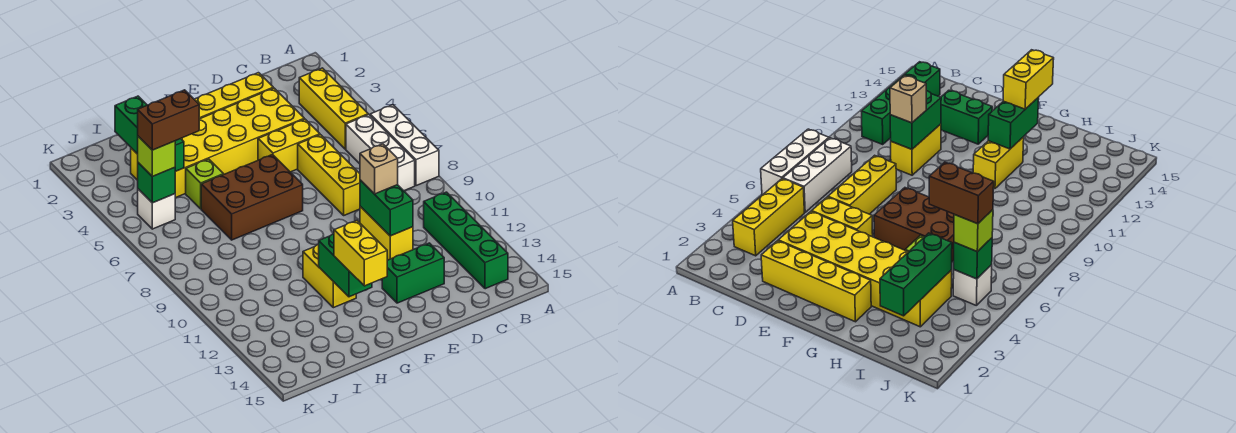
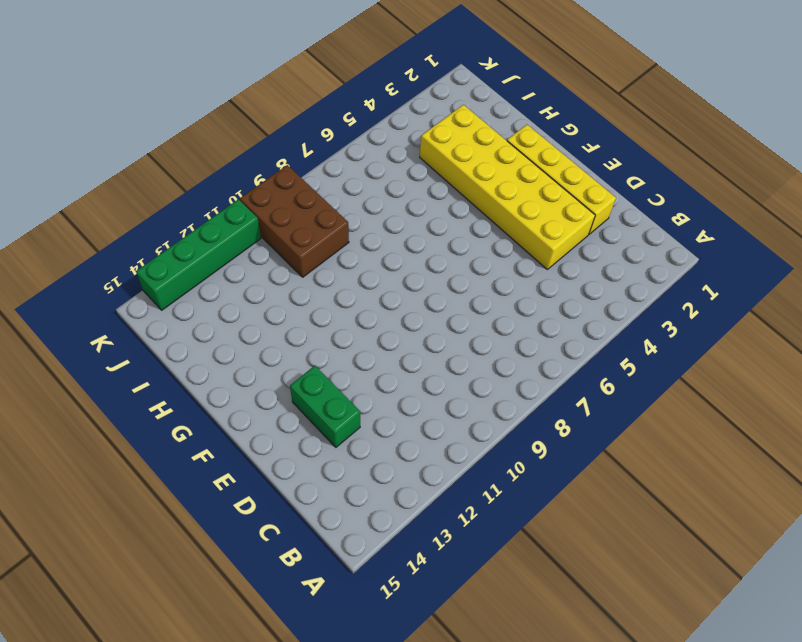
brown 2x3 brick [240,165,349,277] -> brown 2x3 brick moved to [201,155,303,240]
green 1x4 brick [136,199,261,310] -> green 1x4 brick moved to [424,192,508,289]
none -> white 1x3 brick [370,105,439,186]
none -> yellow 1x3 brick [299,68,368,149]
none -> white 1x3 brick [346,115,415,191]

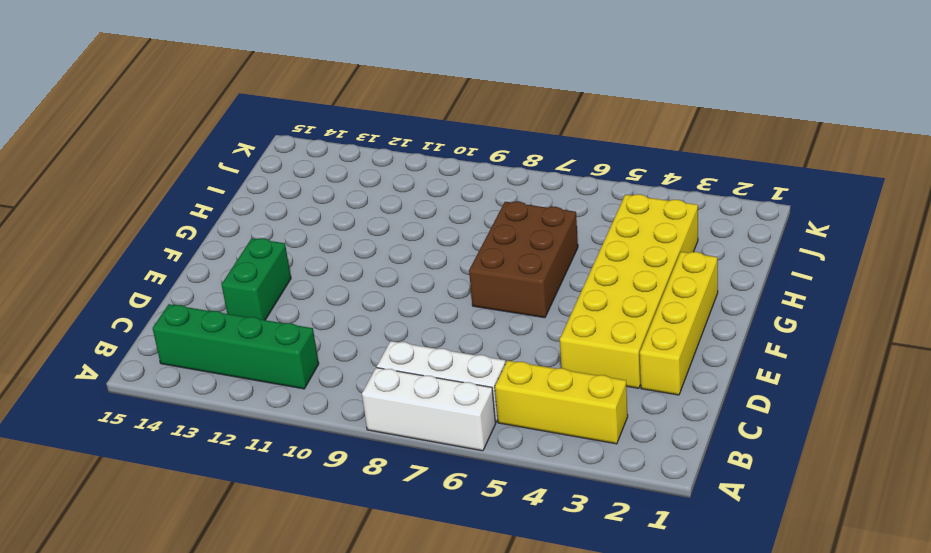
none -> yellow 1x2 brick [258,119,320,172]
none -> yellow 1x3 brick [298,135,360,215]
none -> yellow 1x2 brick [360,206,413,260]

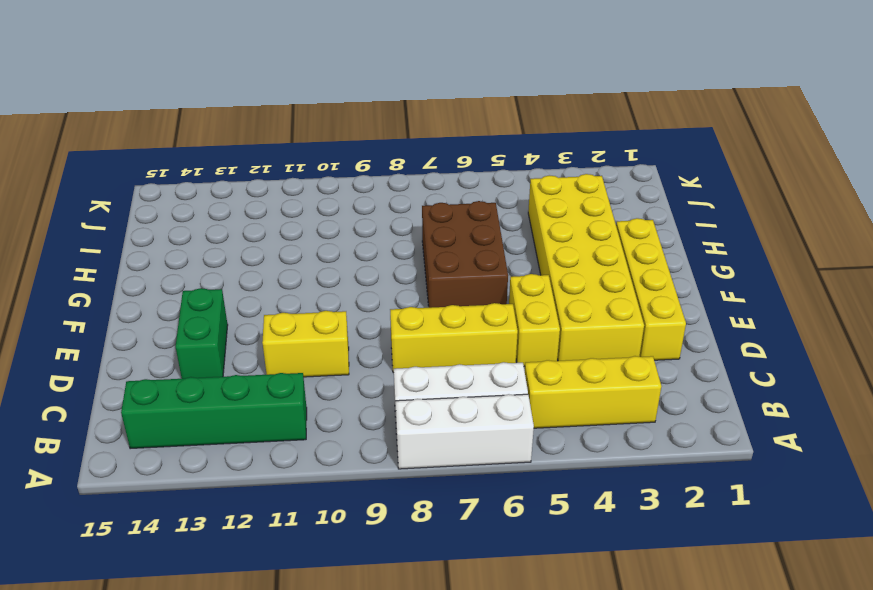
none -> yellow 1x2 brick [303,245,356,308]
none -> lime 1x1 brick [186,159,224,209]
none -> white 1x1 brick [138,189,175,229]

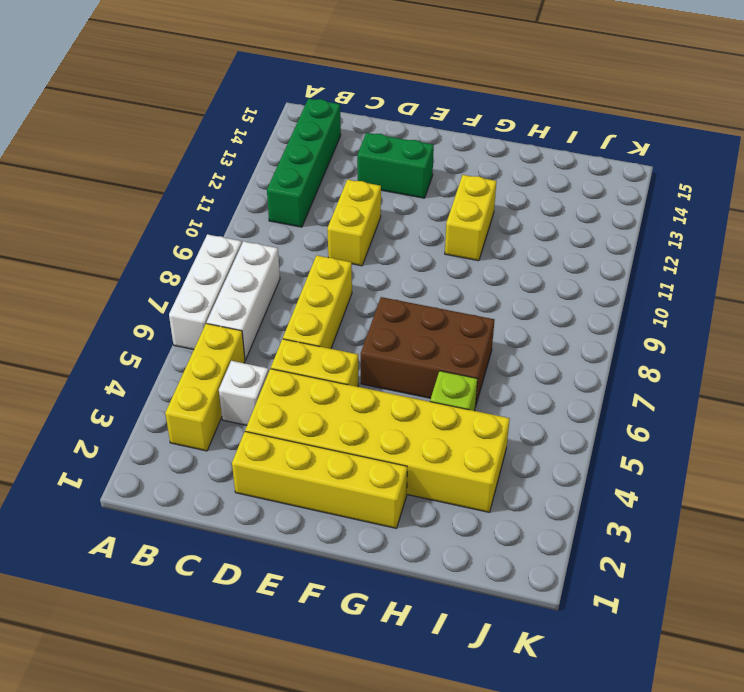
white 1x1 brick [219,361,269,425] -> white 1x1 brick moved to [138,189,175,229]
none -> green 1x2 brick [360,180,413,236]
none -> green 1x2 brick [319,234,372,297]
none -> green 1x3 brick [115,96,184,171]

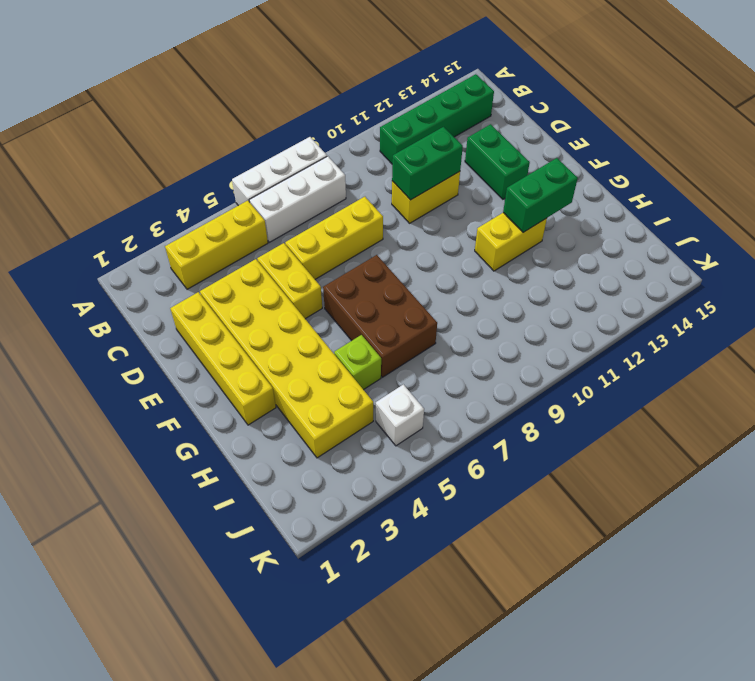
none -> green 1x3 brick [115,96,184,171]
none -> green 1x1 brick [138,163,176,203]
none -> tan 1x1 brick [360,144,398,194]

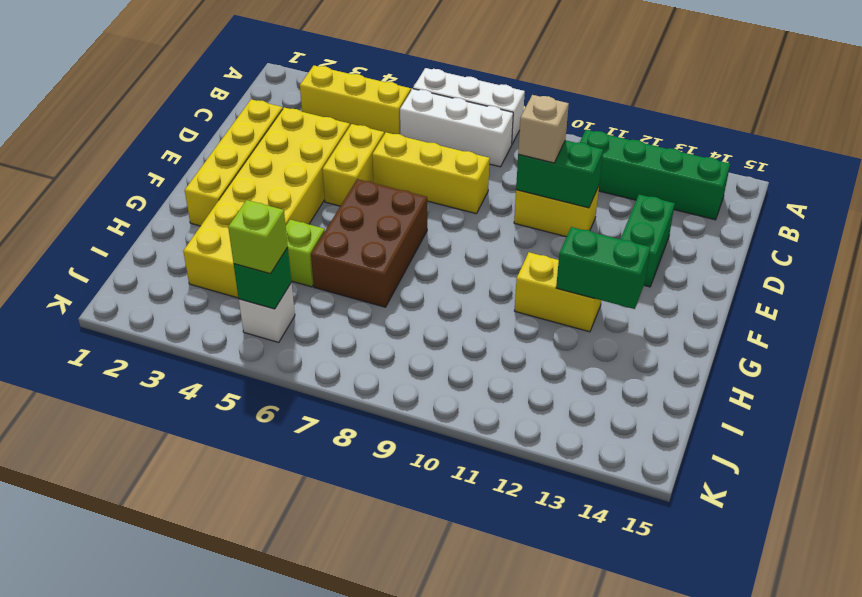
none -> green 1x3 brick [115,96,184,171]
none -> yellow 1x2 brick [334,220,387,286]
none -> brown 1x2 brick [138,90,199,150]

